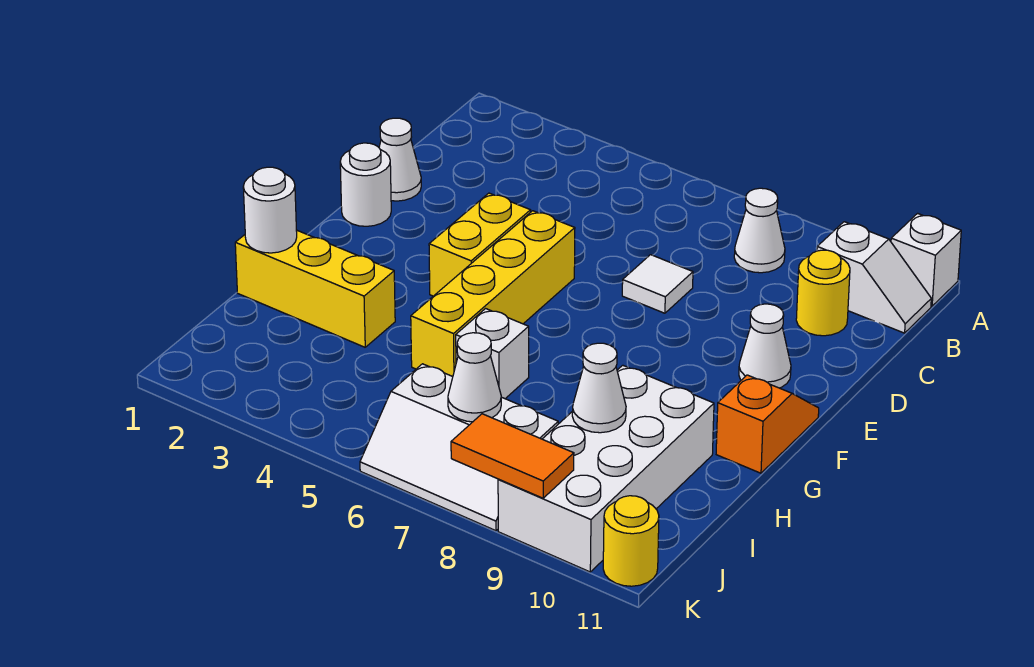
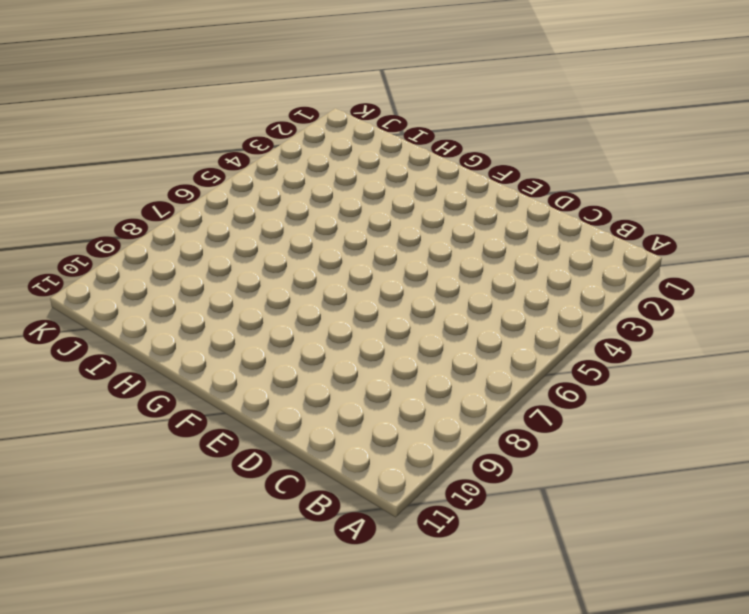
none -> white 1x1 brick [891,213,961,306]
none -> white 1x1 cone [734,188,785,273]
none -> white 1x2 slope [817,222,931,333]

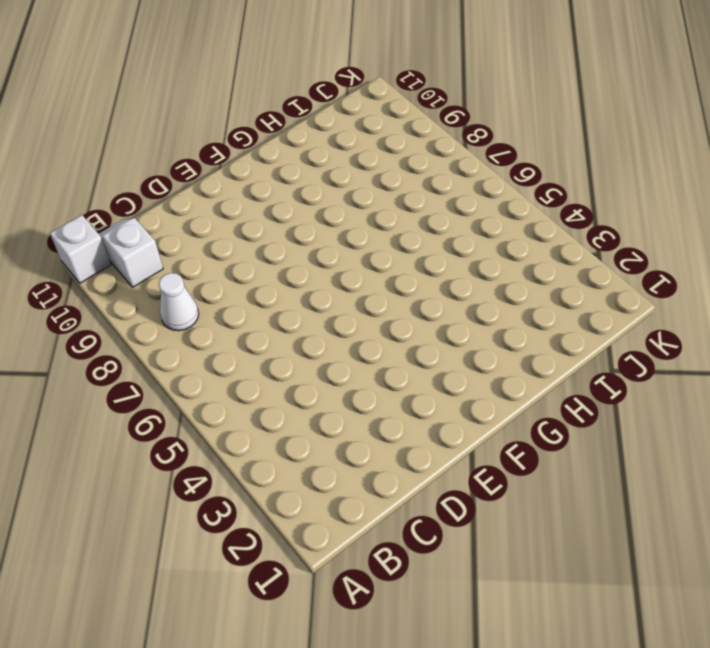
none -> yellow 1x1 round brick [796,250,850,336]
none -> white 1x1 cone [379,118,421,201]
none -> white 1x1 tile [622,255,693,313]

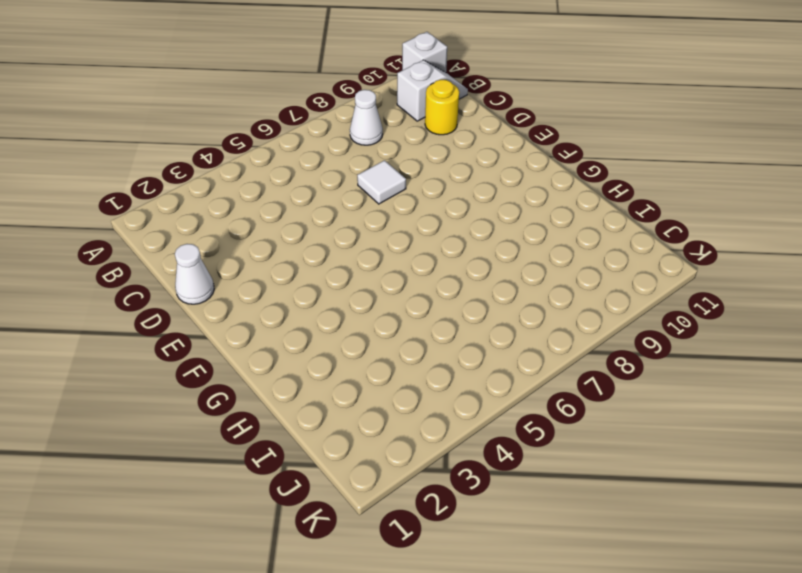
none -> white 1x1 round brick [340,143,391,226]
none -> yellow 1x2 brick [429,193,531,296]
none -> yellow 1x4 brick [411,211,575,376]

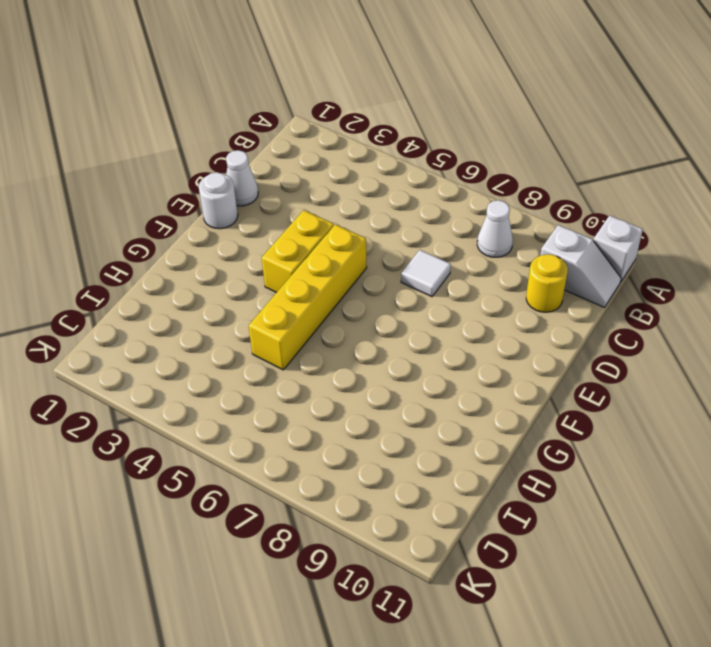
none -> white 1x1 cone [739,304,791,388]
none -> orange 1x2 slope [716,375,819,473]
none -> yellow 1x3 brick [235,230,395,347]

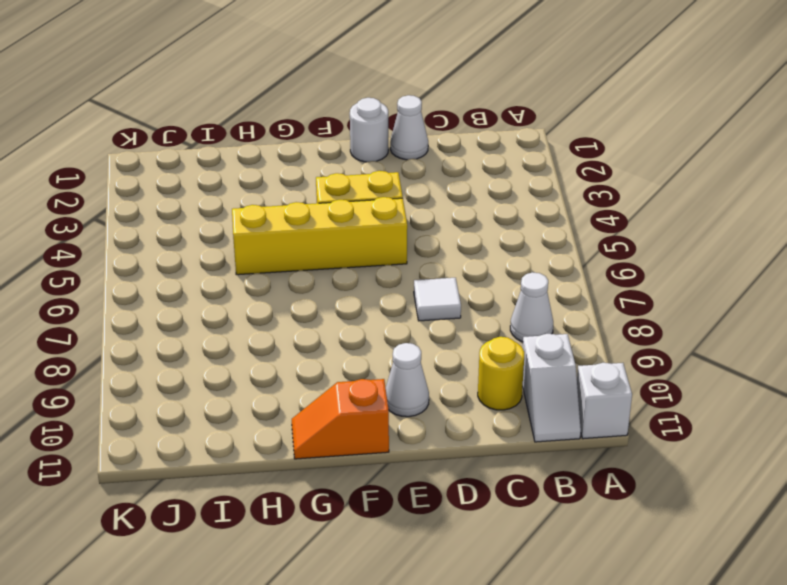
orange 1x2 slope [292,379,389,459] -> orange 1x2 slope turned to [716,375,819,473]
none -> yellow 1x3 brick [235,230,395,347]
none -> white 1x1 brick [456,309,529,399]
none -> white 2x4 brick [498,365,714,572]

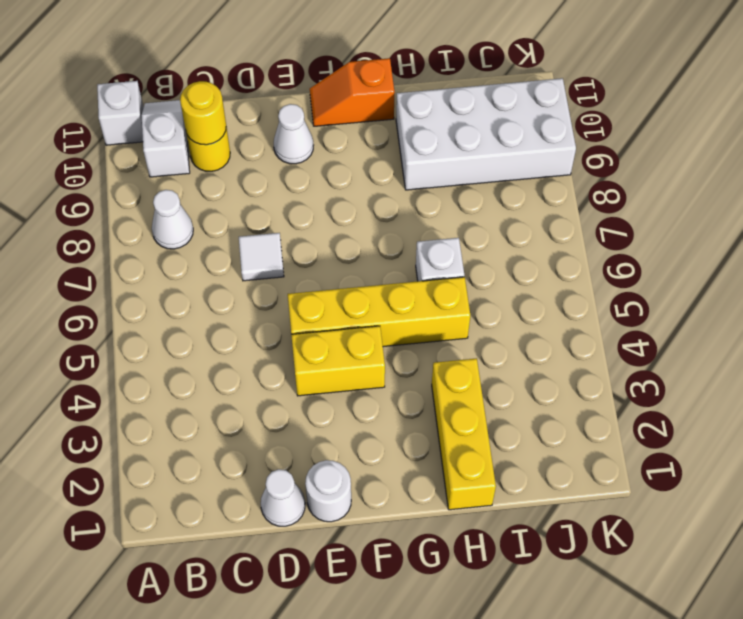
yellow 1x1 round brick [180,81,226,145] -> yellow 1x1 round brick moved to [603,496,659,586]
none -> white 2x3 slope [360,364,558,531]
none -> white 1x1 round brick [243,167,297,253]
none -> white 1x1 cone [572,343,626,433]

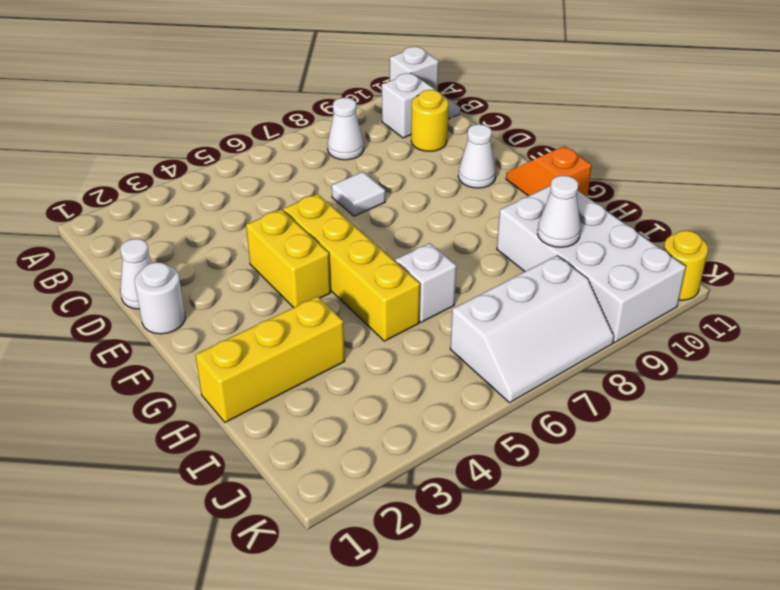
none -> white 1x1 round brick [243,167,297,253]
none -> white 1x1 cone [448,333,501,422]
none -> orange 1x2 tile [451,414,574,498]

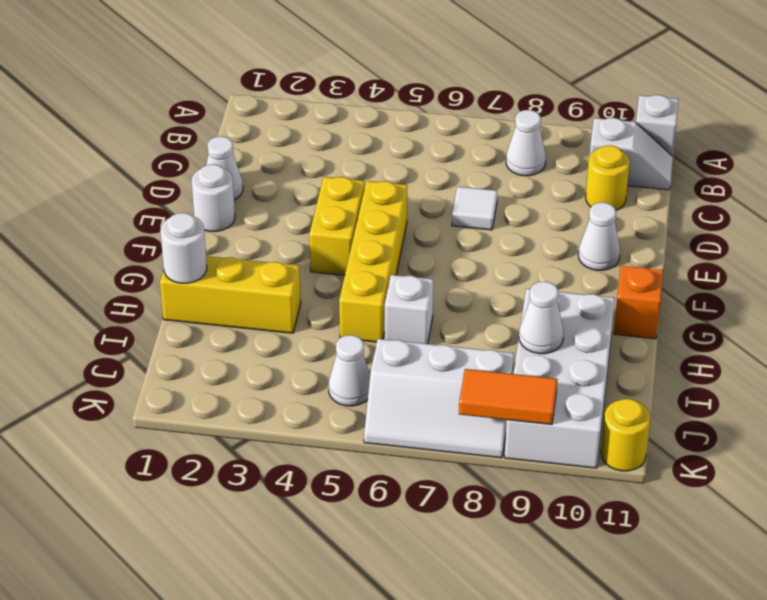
white 1x1 cone [329,335,370,406] -> white 1x1 cone moved to [448,333,501,422]

